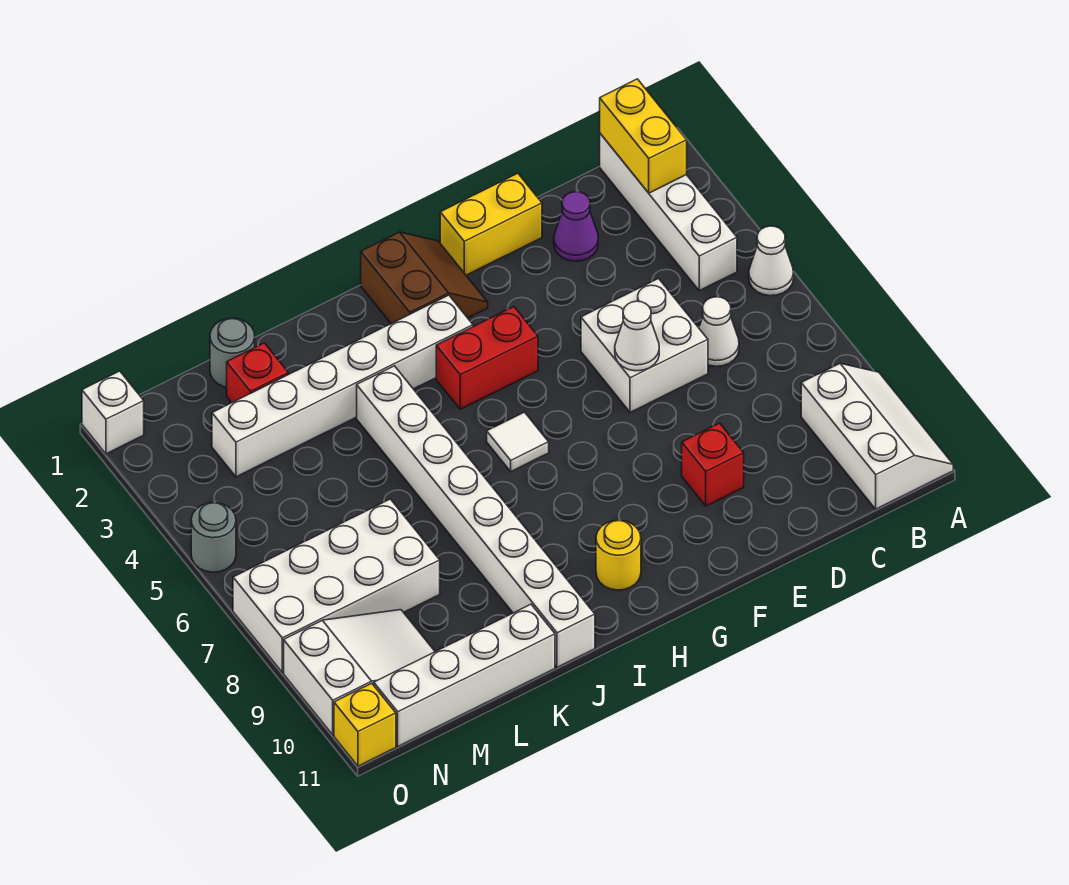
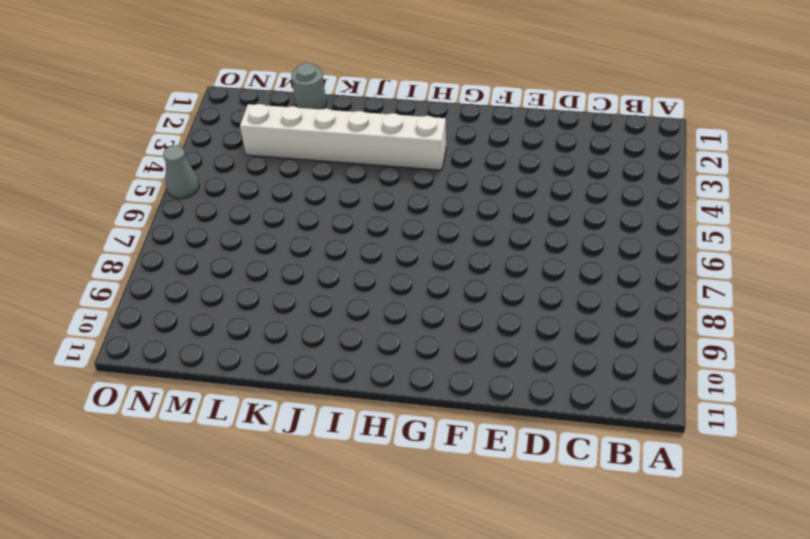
grey 1x1 cone [163,145,199,199] -> grey 1x1 round brick [191,503,236,572]
none -> white 1x1 cone [749,226,794,296]
none -> white 2x3 slope [801,363,953,509]
none -> white 1x4 brick [600,134,737,291]

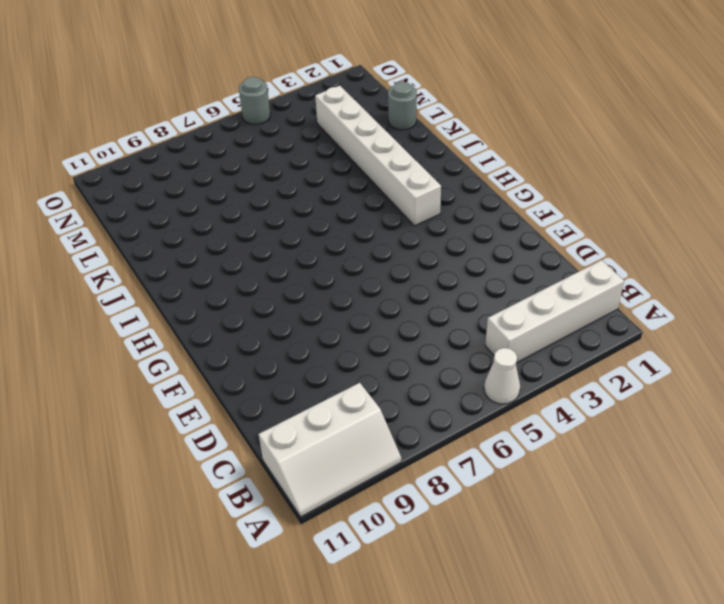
none -> white 1x1 cone [699,297,739,366]
none -> purple 1x1 cone [554,192,598,261]
none -> white 2x2 brick [581,279,708,412]

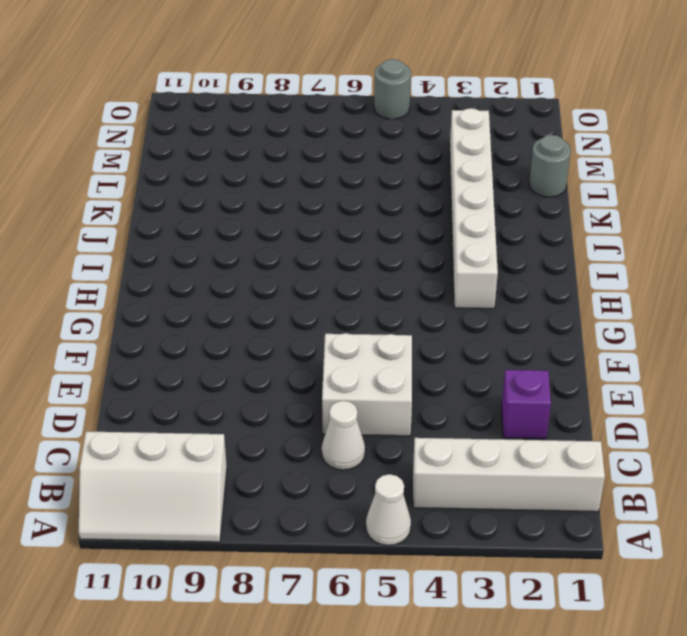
purple 1x1 brick [502,370,551,439] -> purple 1x1 cone [554,192,598,261]
none -> yellow 1x2 brick [440,173,542,275]
none -> red 1x1 brick [682,423,744,506]
none -> brown 2x2 slope [361,232,488,324]

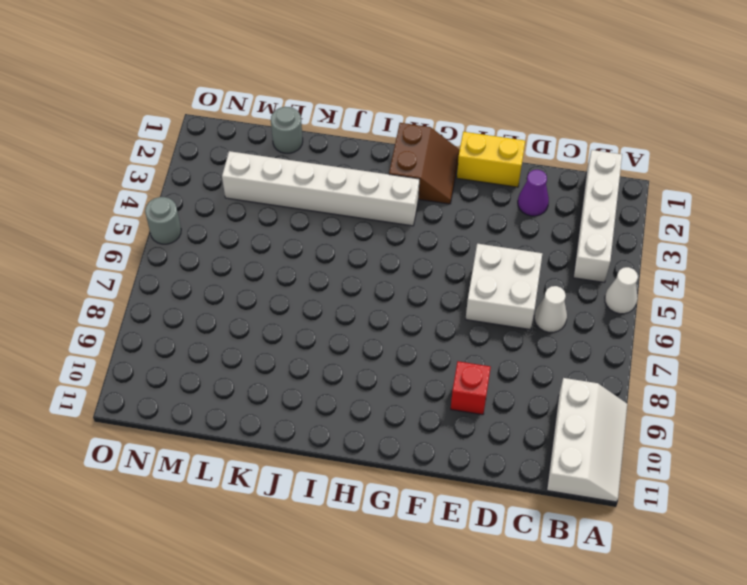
none -> red 1x2 brick [436,307,538,409]
none -> white 1x1 tile [487,412,549,472]
none -> yellow 1x1 round brick [596,520,641,590]

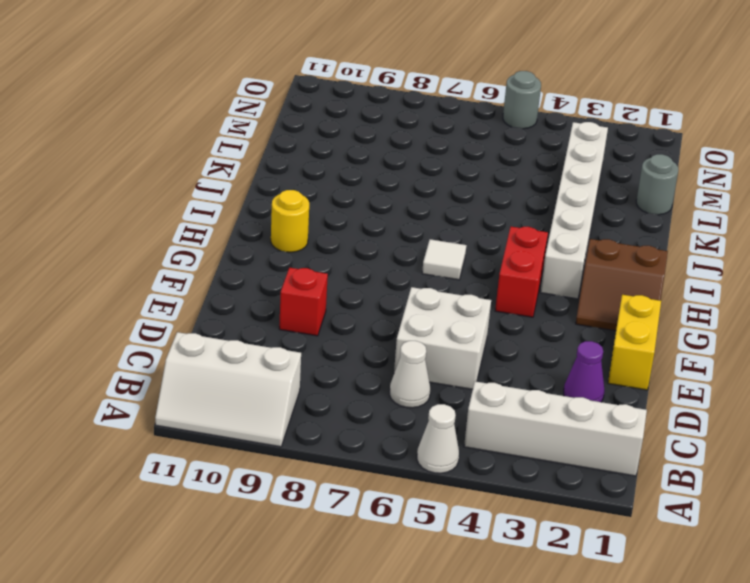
none -> white 1x8 brick [357,366,595,667]
none -> white 1x4 brick [374,604,555,746]
none -> red 1x1 brick [227,343,288,403]

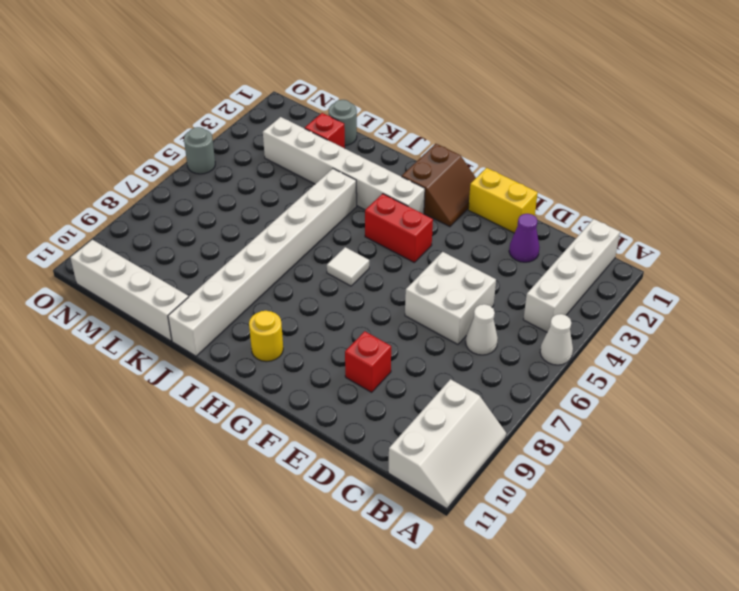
none -> white 2x4 brick [233,499,440,673]
none -> white 2x3 slope [284,610,435,735]
none -> white 1x1 brick [82,371,144,454]

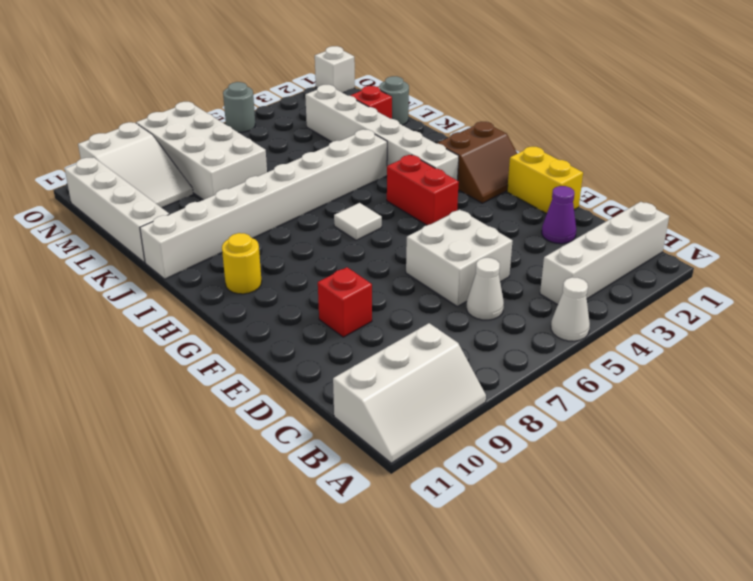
none -> yellow 1x1 brick [334,683,396,766]
none -> yellow 1x2 brick [600,79,687,193]
none -> white 1x1 cone [615,301,659,371]

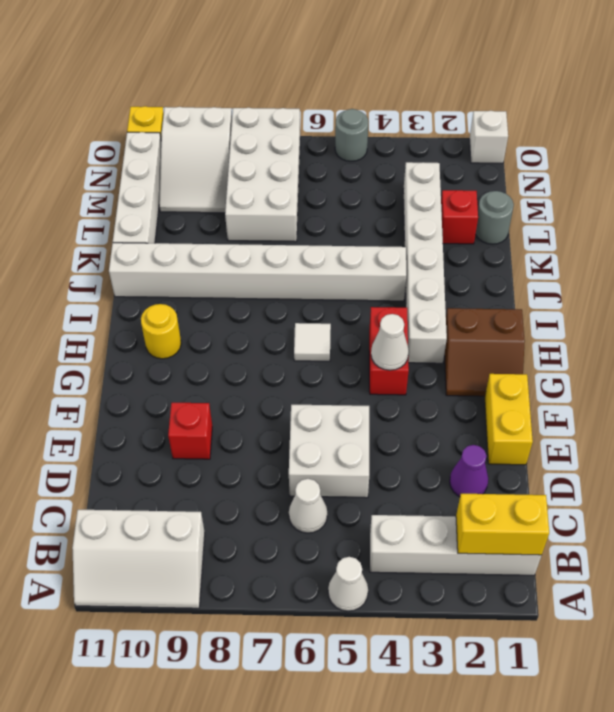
white 1x1 cone [371,314,409,370] -> white 1x1 cone moved to [615,301,659,371]

